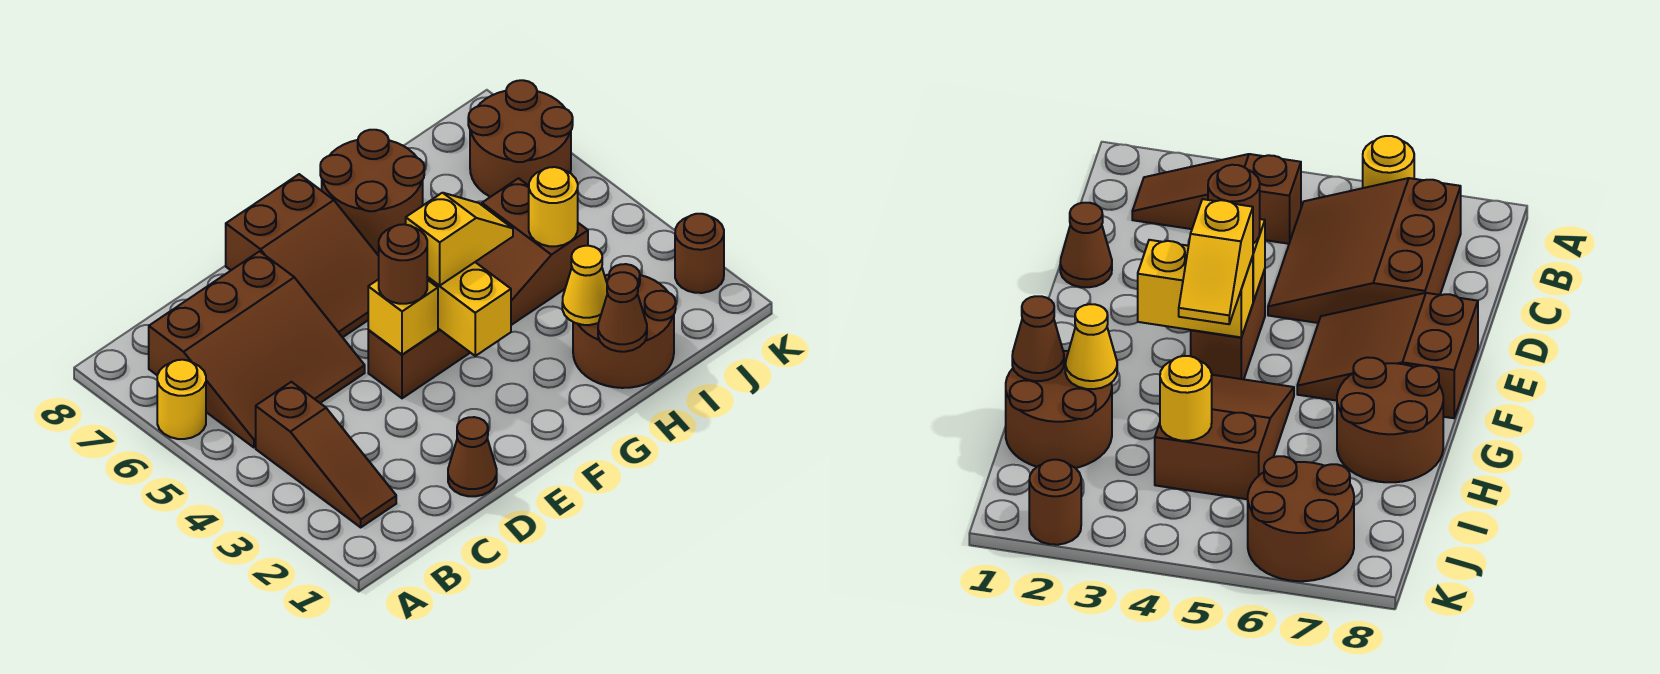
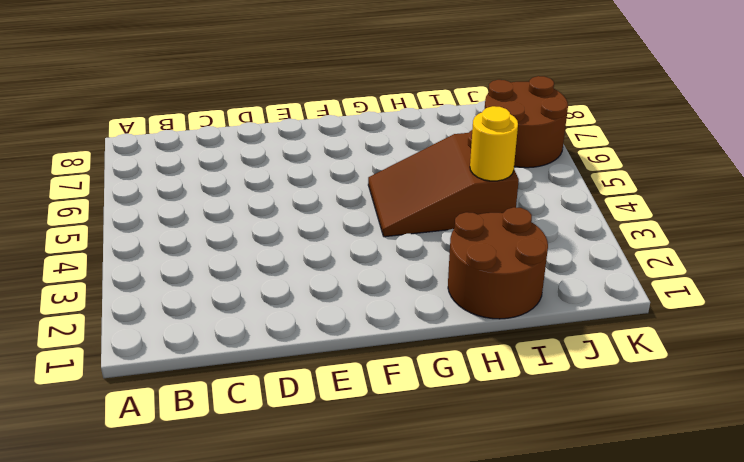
none -> yellow 1x1 round brick [157,360,206,439]
none -> brown 1x3 slope [256,382,396,527]
none -> brown 3x3 slope [149,251,365,447]

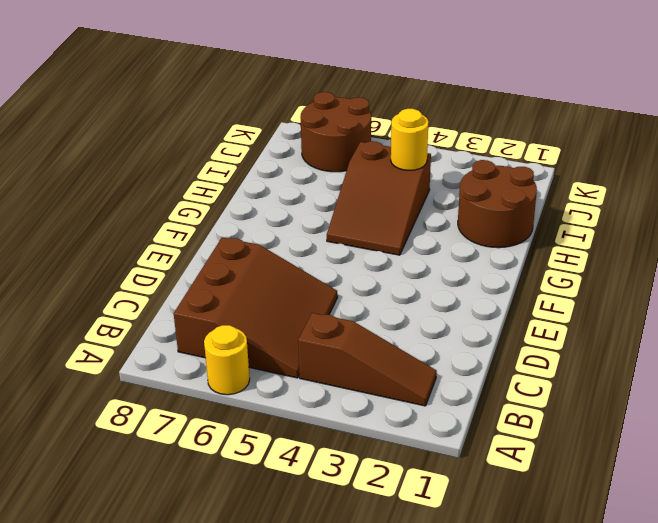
none -> brown 1x1 cone [448,417,497,496]
none -> brown 1x2 brick [368,329,470,398]
none -> brown 2x3 slope [226,174,379,337]

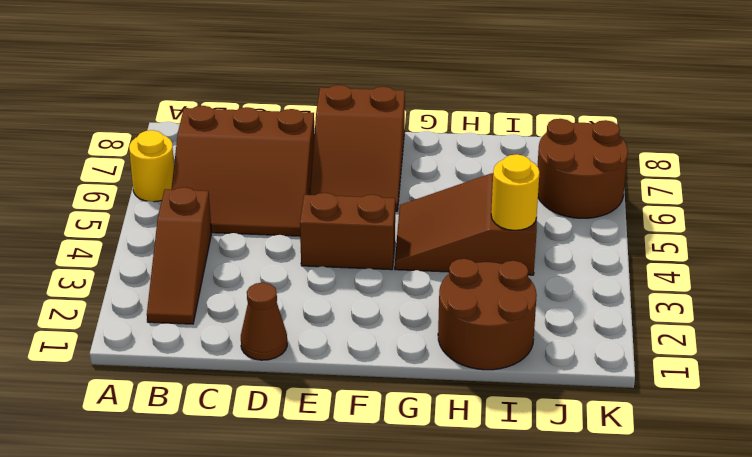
none -> brown 2x2 round brick [320,130,424,253]
none -> brown 1x1 round brick [675,214,724,293]
none -> yellow 1x1 brick [368,279,438,355]

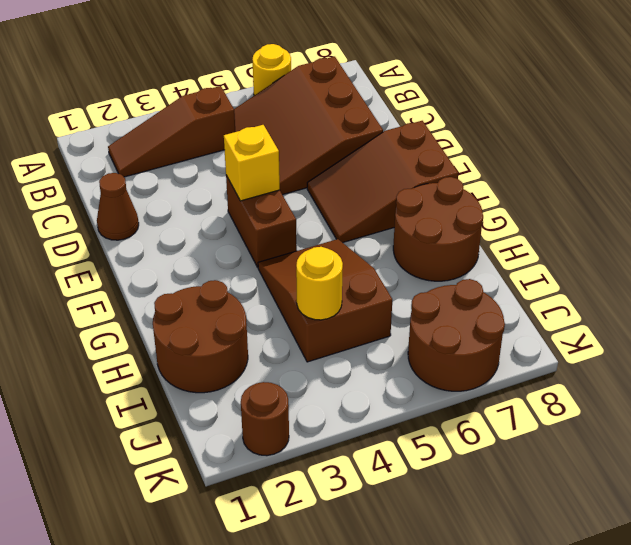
none -> yellow 1x2 brick [427,262,511,356]
none -> brown 1x1 cone [598,272,647,352]
none -> yellow 1x1 cone [562,246,607,325]

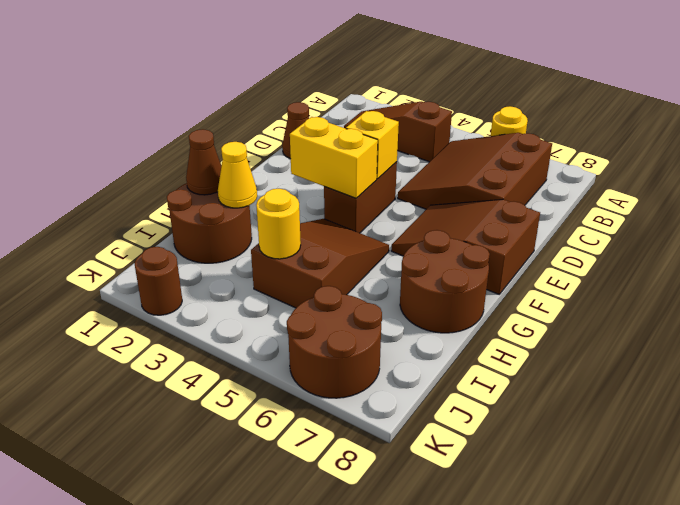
none -> brown 1x1 round brick [379,224,427,304]
none -> yellow 1x2 slope [406,193,513,285]

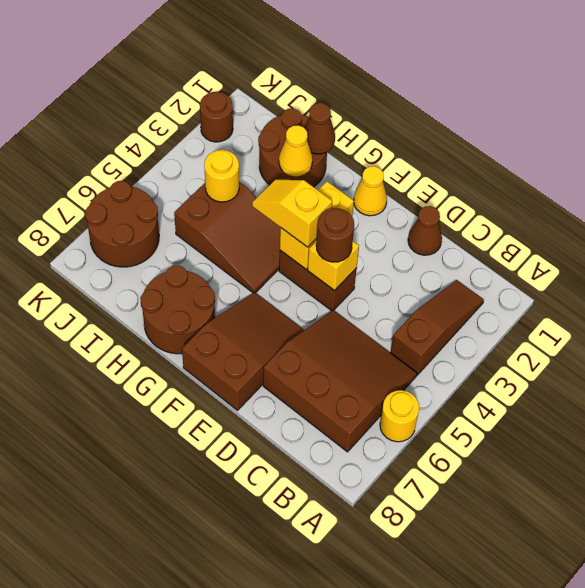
yellow 1x1 cone [354,166,387,216] -> none

